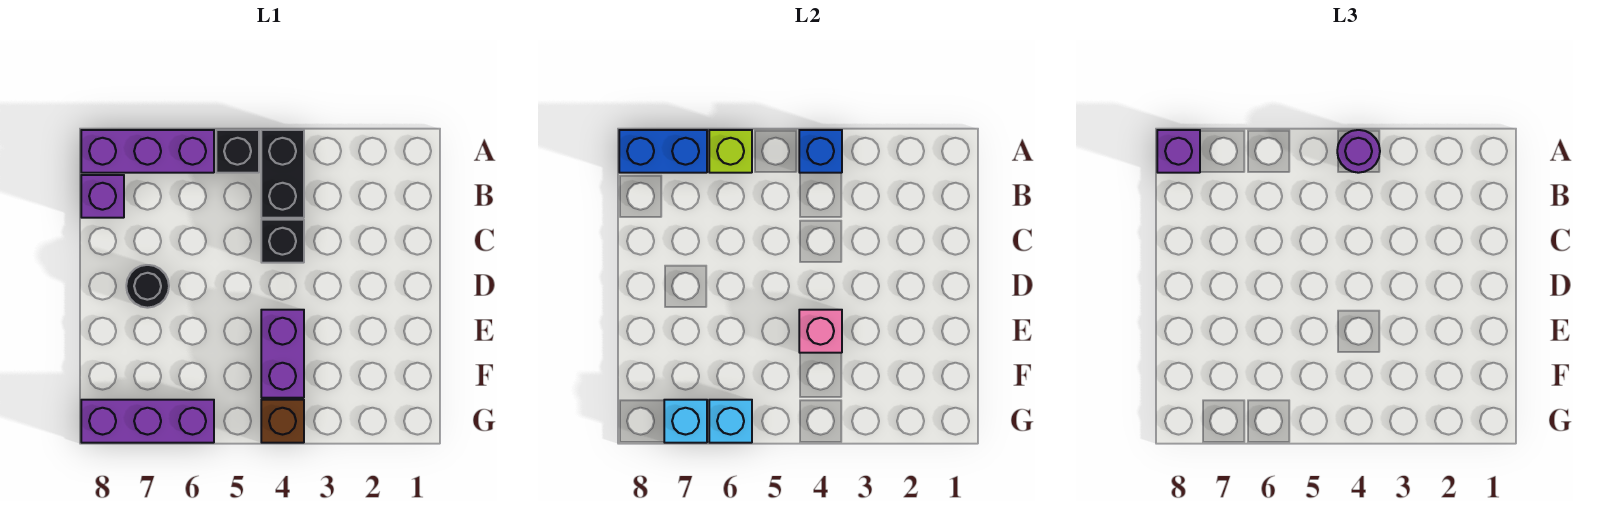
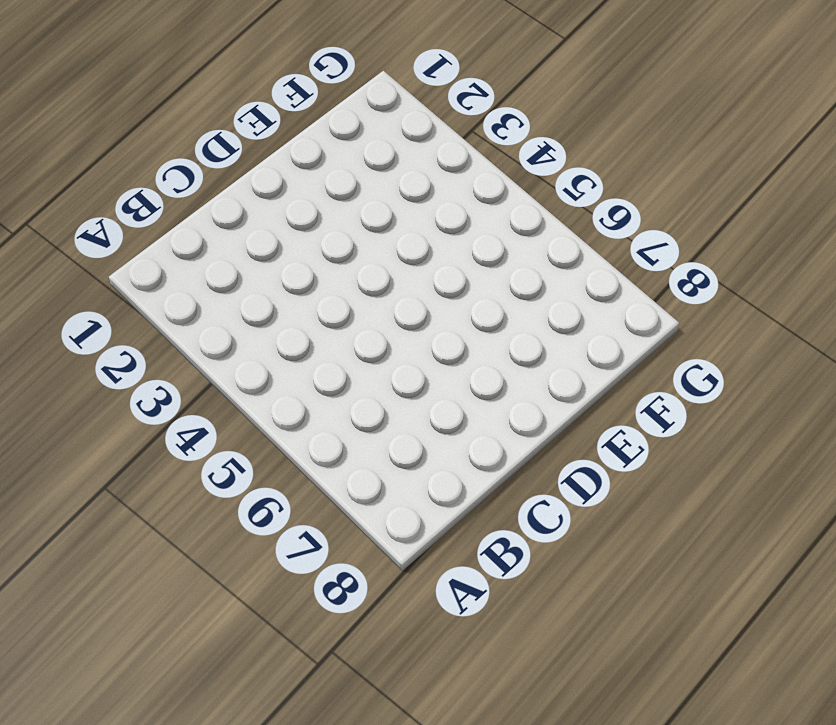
none -> black 1x2 brick [261,130,304,218]
none -> black 1x1 brick [216,130,259,173]
none -> purple 1x3 brick [81,130,214,173]

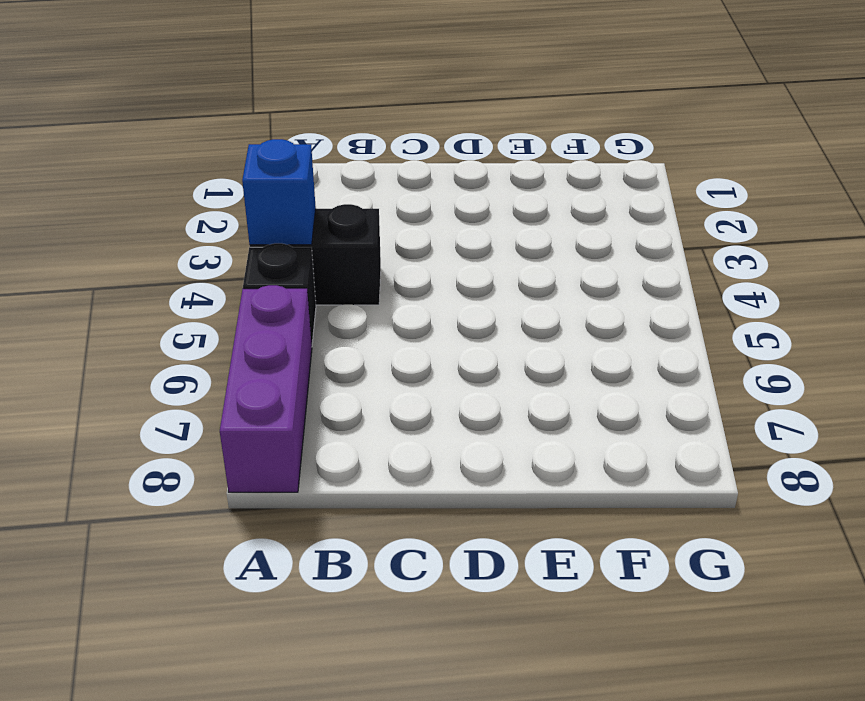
none -> purple 1x1 brick [81,175,124,218]
none -> black 1x1 brick [261,220,304,263]
none -> black 1x1 round brick [126,265,169,308]

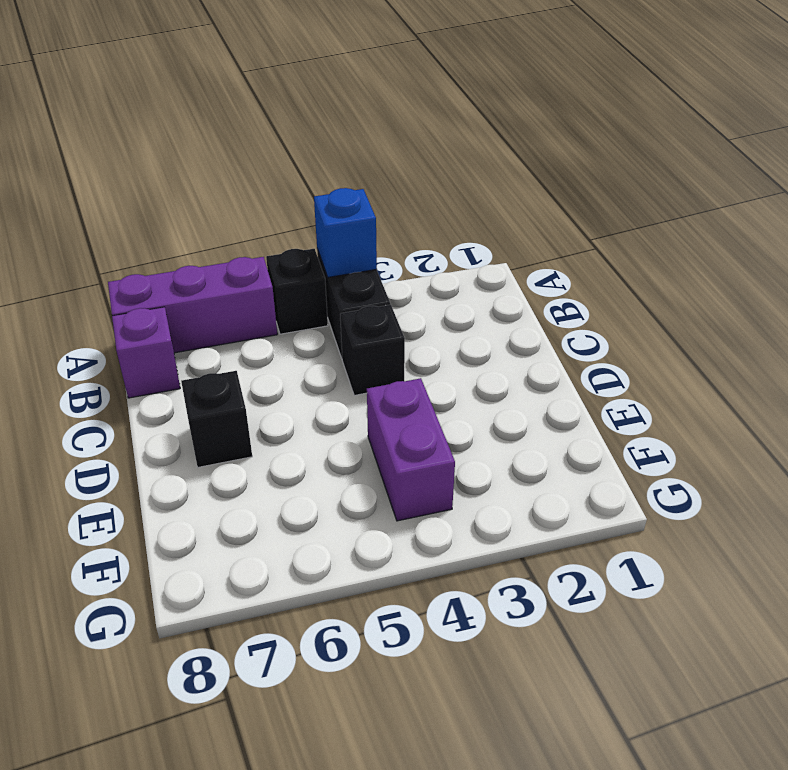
black 1x1 brick [181,371,252,467] -> black 1x1 round brick [126,265,169,308]
none -> brown 1x1 brick [261,400,304,443]
none -> purple 1x3 brick [81,400,214,443]
none -> lime 1x1 brick [709,130,752,173]

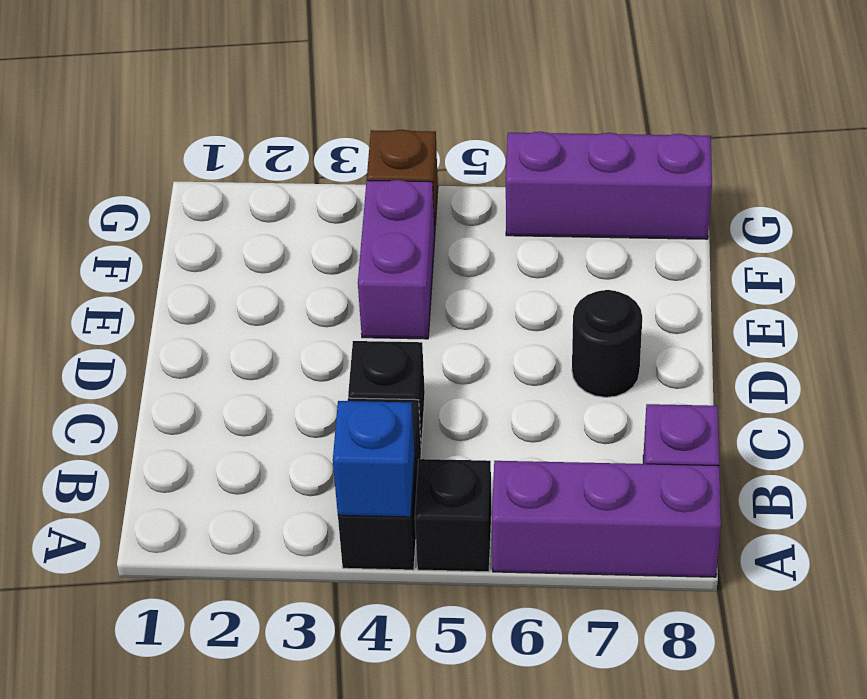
none -> lime 1x1 brick [709,130,752,173]
none -> blue 1x2 brick [619,130,707,173]
none -> pink 1x1 brick [799,310,842,353]

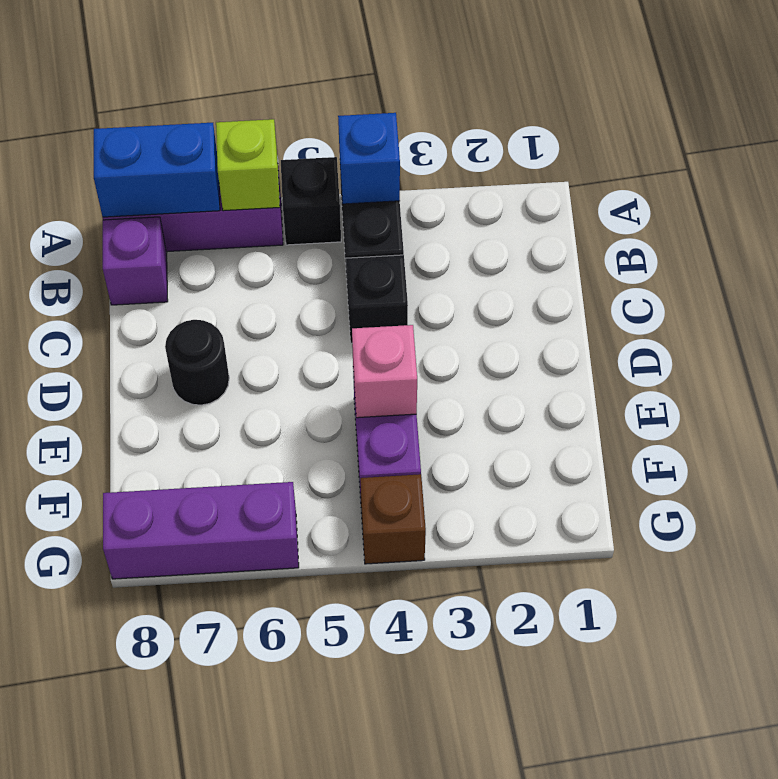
none -> cyan 1x1 brick [709,400,752,443]
none -> cyan 1x1 brick [664,400,707,443]
none -> purple 1x1 round brick [1337,130,1380,173]

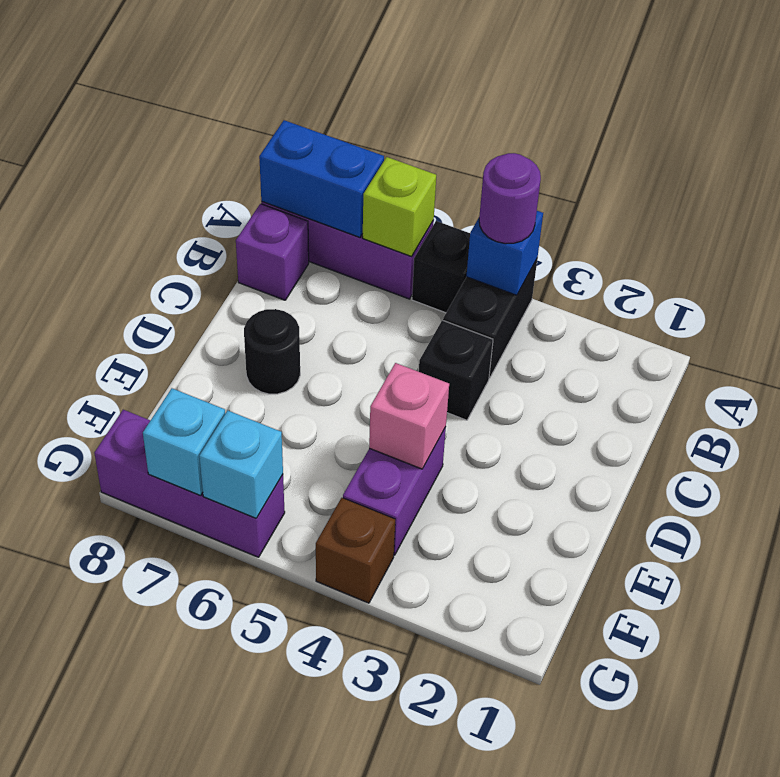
none -> purple 1x1 brick [1157,130,1200,173]

